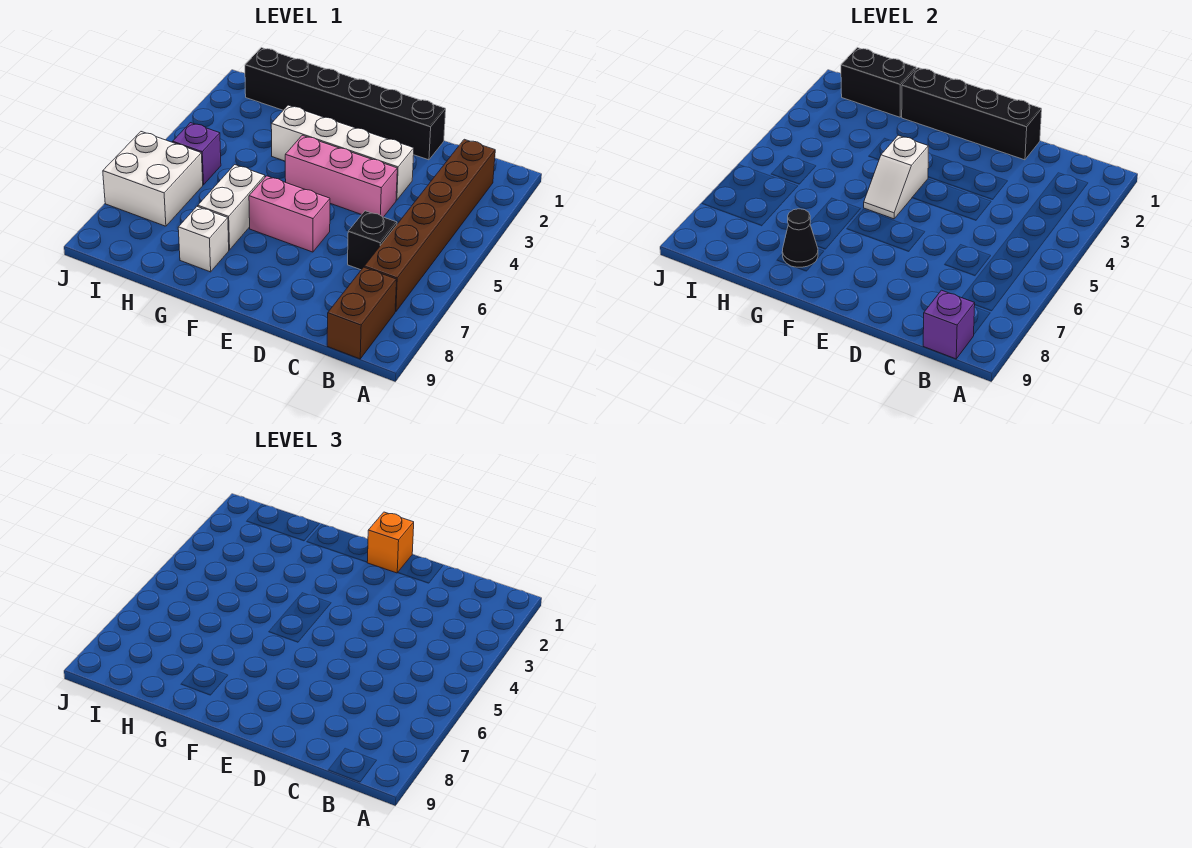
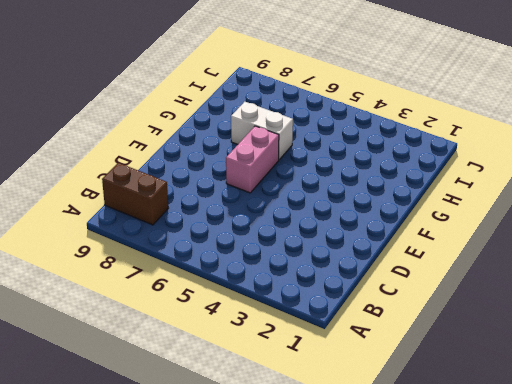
none -> brown 1x6 brick [364,139,495,312]
none -> black 1x1 brick [348,211,397,270]
none -> black 1x6 brick [245,48,446,160]

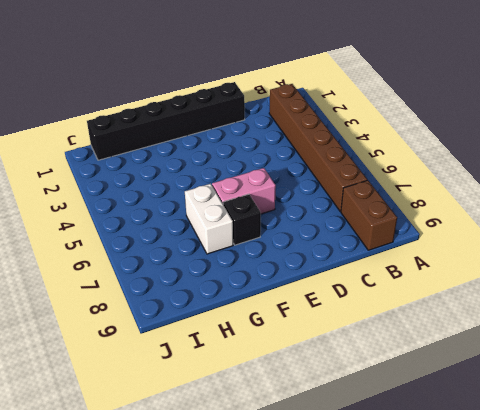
black 1x1 brick [223,194,261,245] -> black 1x1 brick moved to [348,211,397,270]
none -> white 1x4 brick [271,105,414,200]
none -> pink 1x3 brick [285,135,397,217]
none -> white 1x1 brick [178,207,229,272]

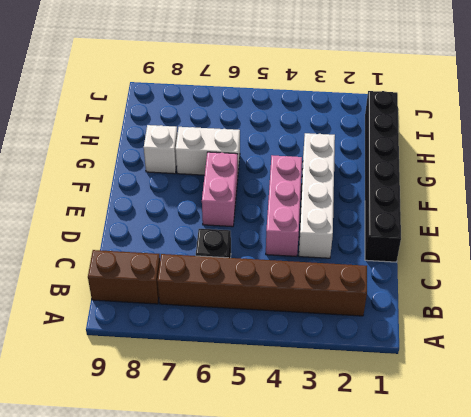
none -> purple 1x1 brick [173,123,221,185]
none -> white 2x2 brick [103,132,203,226]
none -> purple 1x1 brick [923,290,975,359]

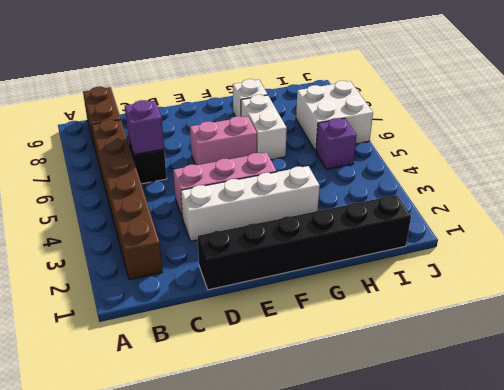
purple 1x1 brick [125,100,164,155] -> purple 1x1 brick moved to [923,290,975,359]
none -> black 1x4 brick [901,68,1042,160]
none -> white 1x2 slope [864,135,928,219]
none -> black 1x1 cone [782,209,818,267]

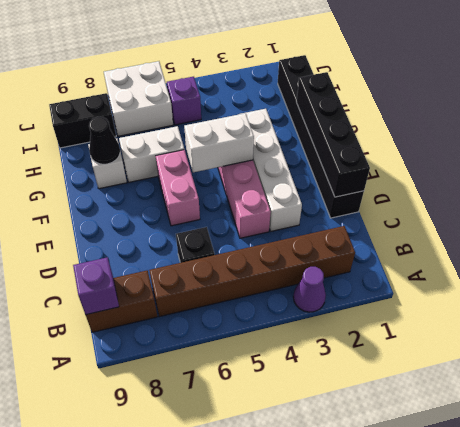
purple 1x1 cone [293,267,326,312] -> none
white 1x2 brick [184,113,254,172] -> white 1x2 slope [864,135,928,219]
black 1x2 brick [49,93,116,148] -> black 1x2 brick turned to [841,48,916,117]
none -> orange 1x1 brick [367,512,414,573]

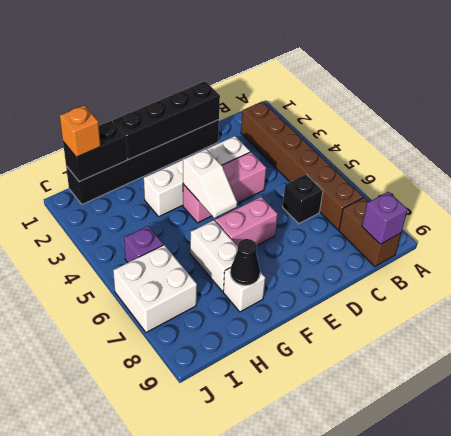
orange 1x1 brick [60,105,101,157] -> orange 1x1 brick moved to [367,512,414,573]

